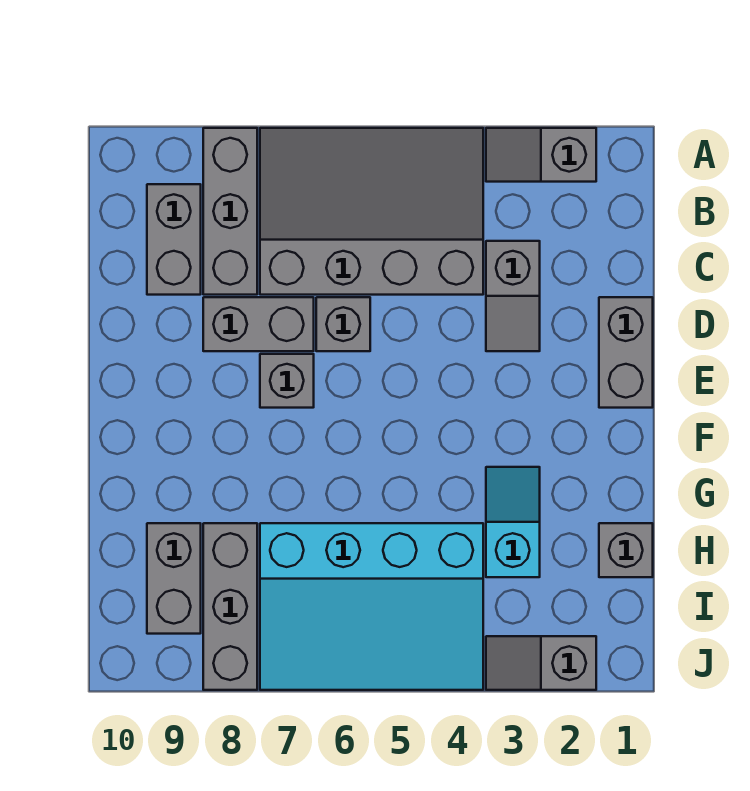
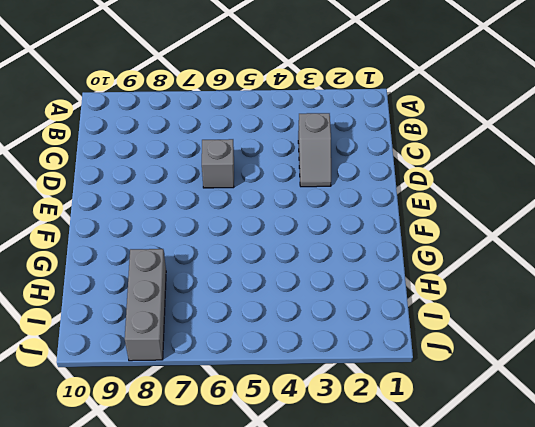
none -> grey 1x2 slope [486,128,596,182]
none -> grey 3x4 slope [260,128,483,295]
none -> grey 1x3 brick [203,128,257,295]

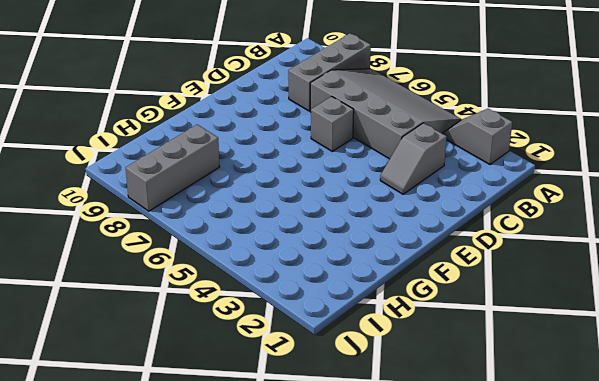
none -> grey 1x2 brick [147,184,201,295]
none -> grey 1x2 brick [599,297,653,408]
none -> grey 1x2 brick [203,297,314,351]

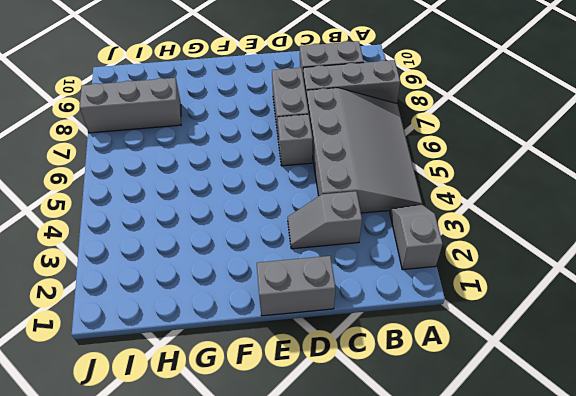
none -> grey 1x1 brick [260,354,314,408]
none -> cyan 1x2 slope [486,467,540,577]
none -> grey 1x1 brick [599,523,653,577]

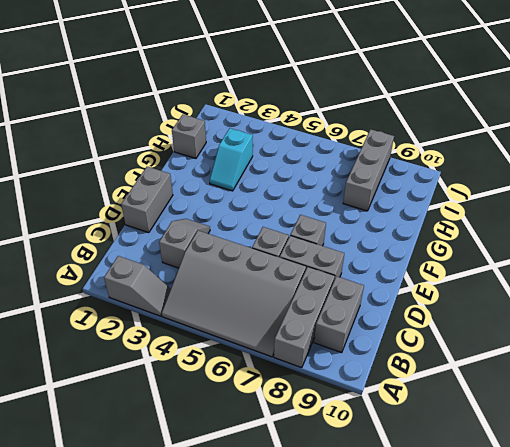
none -> cyan 3x4 slope [260,523,483,690]
none -> grey 1x2 brick [147,523,201,634]
none -> grey 1x2 slope [486,636,596,690]

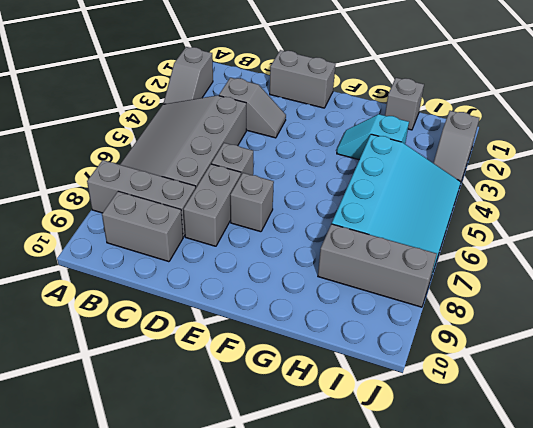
none -> grey 1x2 brick [147,523,201,634]

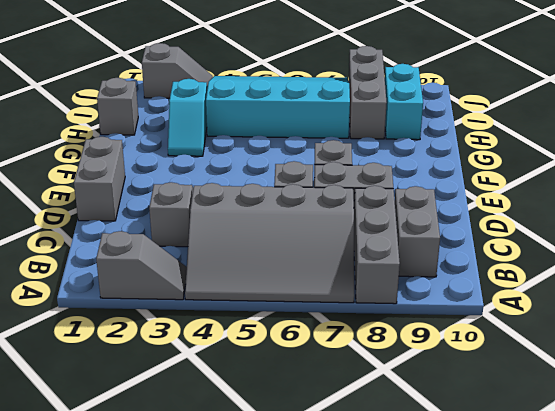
cyan 1x2 brick [385,64,423,140] -> grey 1x2 brick [147,523,201,634]

